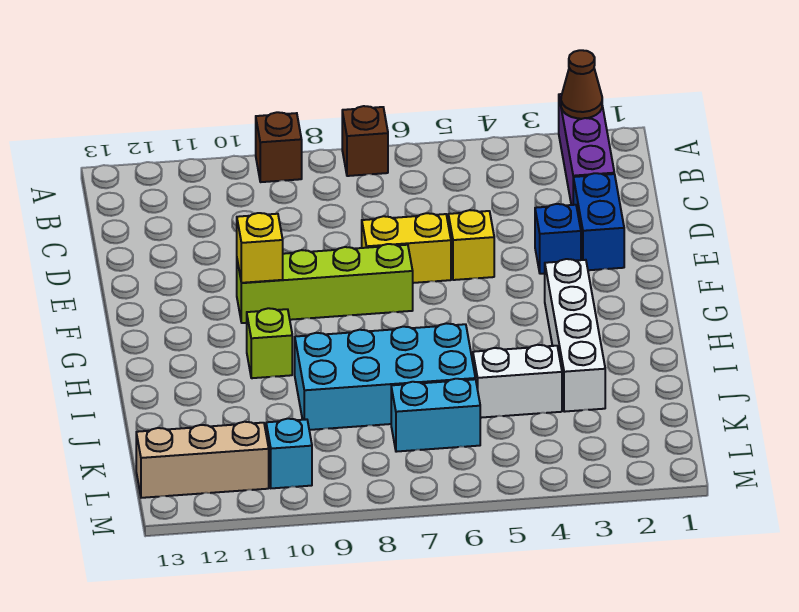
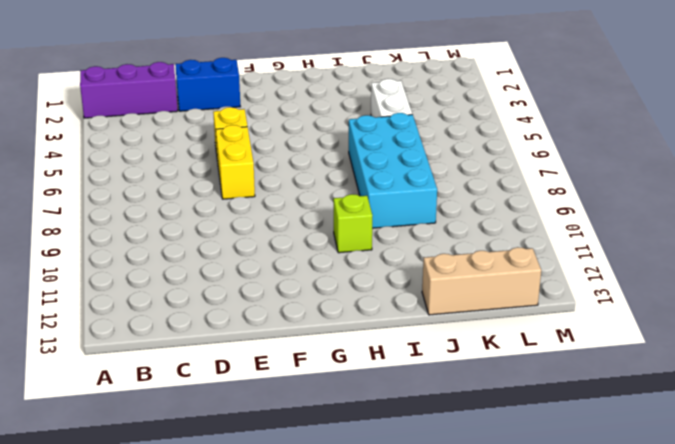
tan 1x3 brick [422,247,541,315] -> tan 1x3 brick turned to [136,422,269,498]
none -> brown 1x1 brick [342,106,388,176]
none -> brown 1x1 brick [256,112,302,182]
none -> blue 1x1 brick [535,204,581,274]

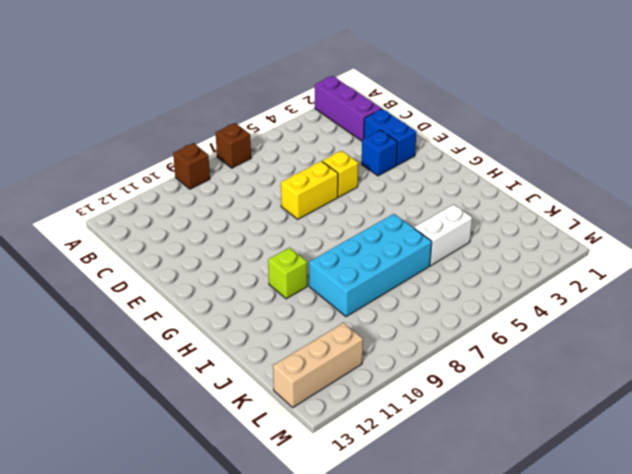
none -> lime 1x4 brick [237,244,413,323]
none -> white 1x4 brick [545,259,605,412]
none -> cyan 1x2 brick [391,379,480,452]

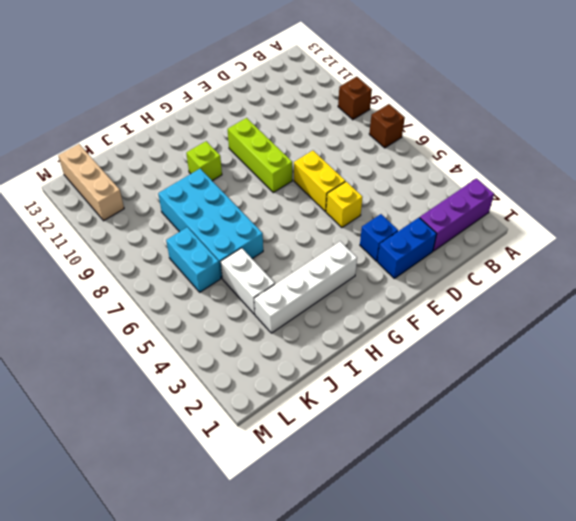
lime 1x3 brick [228,118,292,193] -> lime 1x4 brick [237,244,413,323]
none -> cyan 1x1 brick [266,419,312,488]
none -> brown 1x1 cone [561,50,602,119]
none -> yellow 1x1 brick [237,213,283,283]

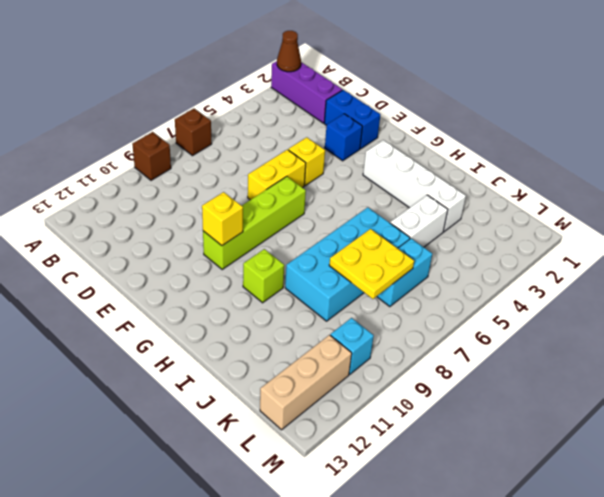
yellow 2x2 plate [329,229,414,299] -> none

